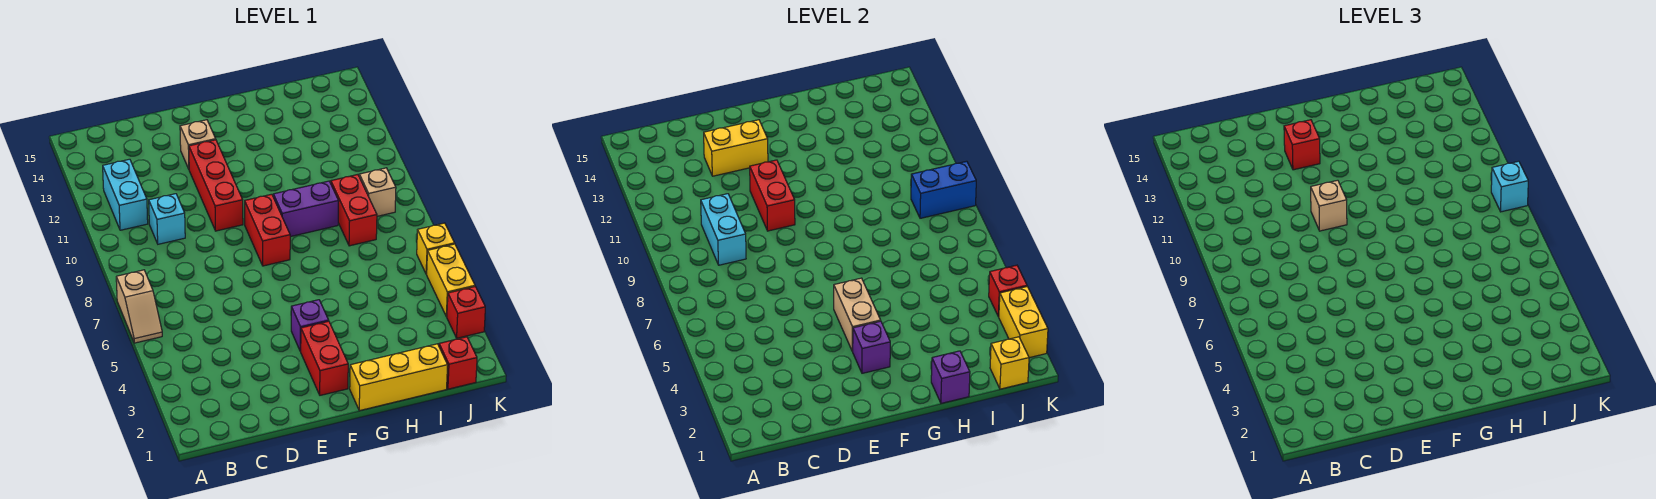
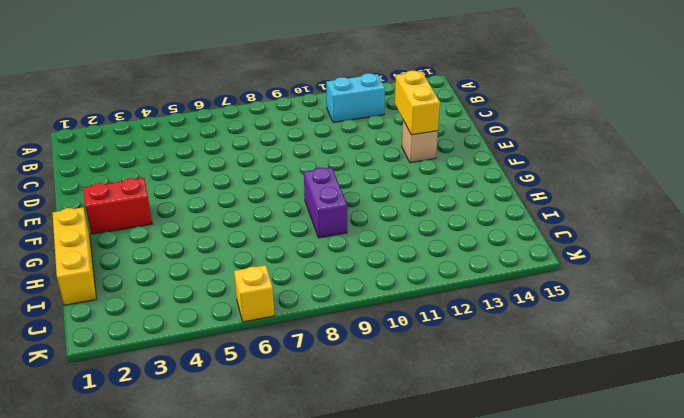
none -> tan 1x2 slope [116,270,162,343]
none -> cyan 1x1 brick [149,194,185,244]
none -> red 1x3 brick [189,140,243,231]

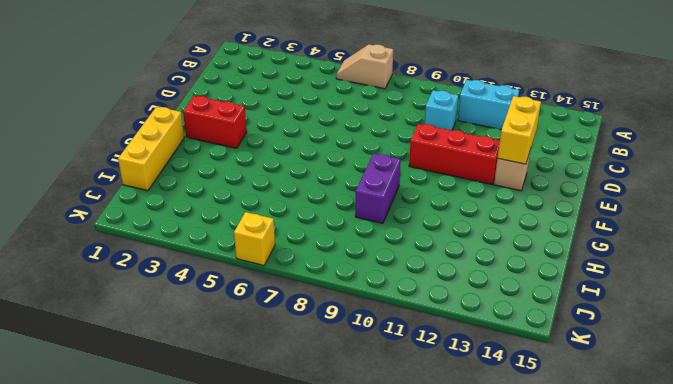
none -> purple 1x1 brick [291,300,329,351]
none -> red 1x2 brick [245,194,290,266]
none -> red 1x2 brick [331,175,377,246]

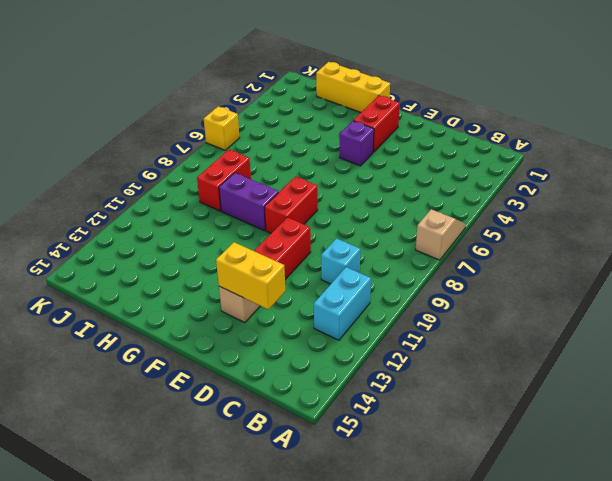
none -> red 1x1 brick [439,337,477,389]
none -> tan 1x1 brick [359,168,396,216]
none -> red 1x1 brick [447,287,485,338]

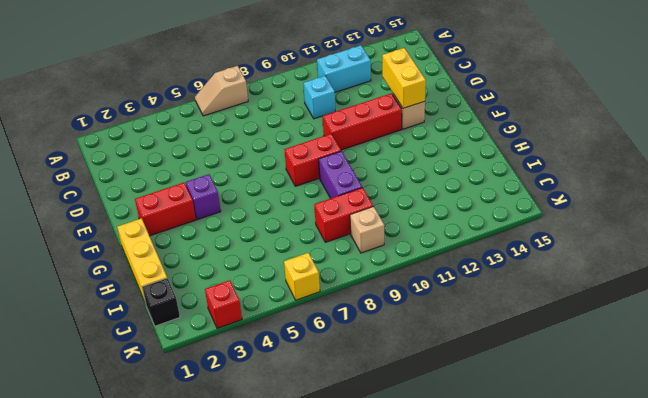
black 1x1 brick [142,278,180,326] -> red 1x1 brick [439,337,477,389]
none -> yellow 1x2 brick [427,244,475,317]
none -> cyan 1x2 brick [701,194,746,265]
none -> red 1x2 brick [750,160,795,231]

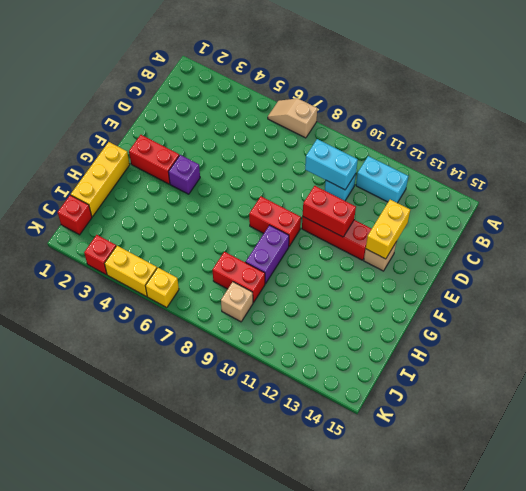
none -> purple 1x1 brick [852,321,890,373]
none -> tan 1x2 brick [834,278,881,351]
none -> purple 1x1 brick [931,351,970,403]

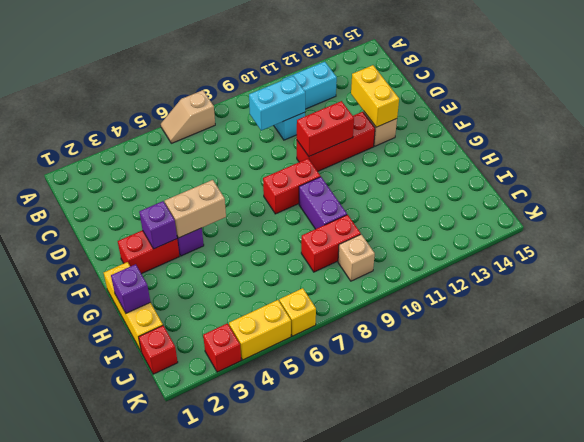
none -> yellow 1x1 brick [990,337,1029,389]
none -> blue 1x2 brick [911,161,976,218]
none -> yellow 1x2 brick [999,287,1048,358]

